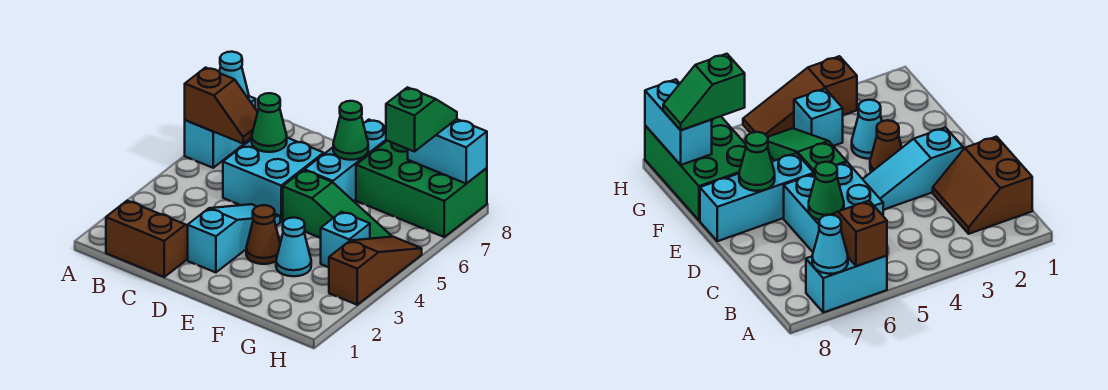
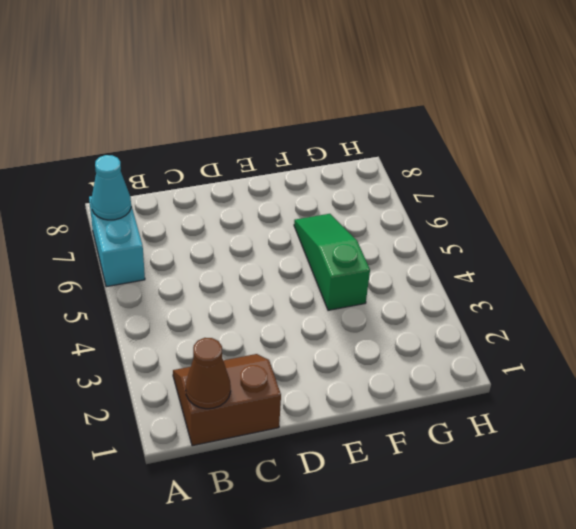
brown 1x1 cone [186,338,231,409] -> brown 1x1 cone moved to [246,205,280,264]
green 1x3 slope [294,214,370,310] -> green 1x3 slope turned to [283,170,391,239]
none -> cyan 2x2 brick [223,138,324,222]
none -> cyan 1x3 slope [188,204,280,272]
none -> cyan 1x3 brick [304,120,387,201]

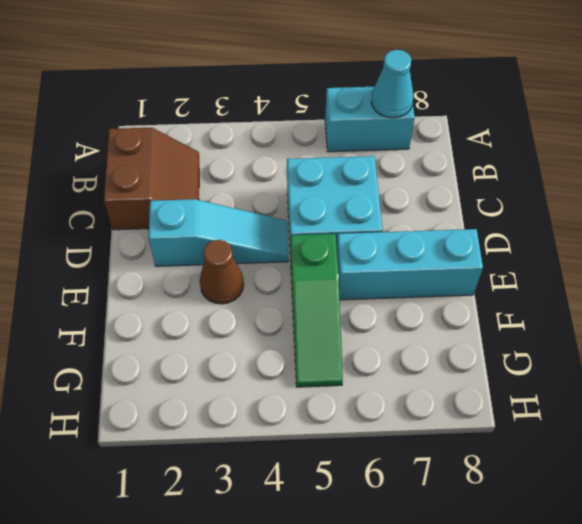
none -> cyan 1x1 cone [276,218,311,276]
none -> green 2x3 brick [356,141,487,237]
none -> cyan 1x1 brick [321,212,370,267]

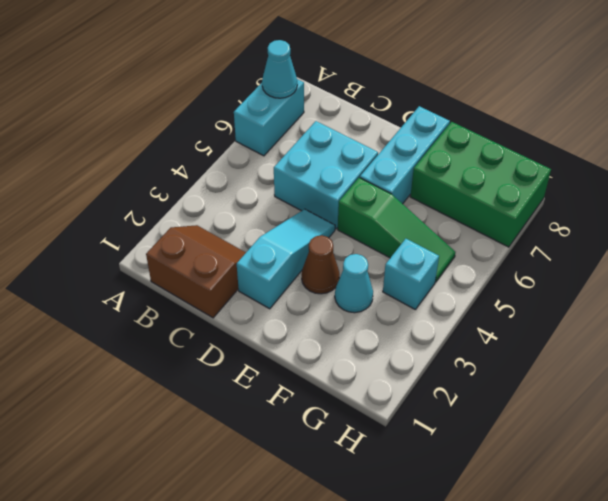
none -> brown 1x3 slope [329,236,422,305]
none -> brown 1x2 slope [185,68,258,143]
none -> green 1x1 cone [252,93,287,152]

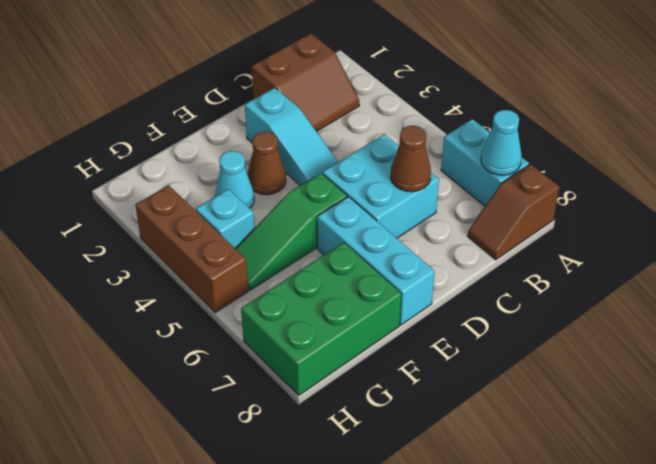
brown 1x2 slope [468,164,559,260] -> brown 1x2 slope moved to [185,68,258,143]
brown 1x1 cone [391,126,431,192] -> green 1x1 cone [252,93,287,152]
brown 1x3 brick [136,185,248,312] -> brown 1x3 slope [329,236,422,305]
none -> green 1x1 cone [333,101,368,160]
none -> cyan 1x2 brick [408,119,487,184]
none -> green 1x2 slope [386,87,457,152]

